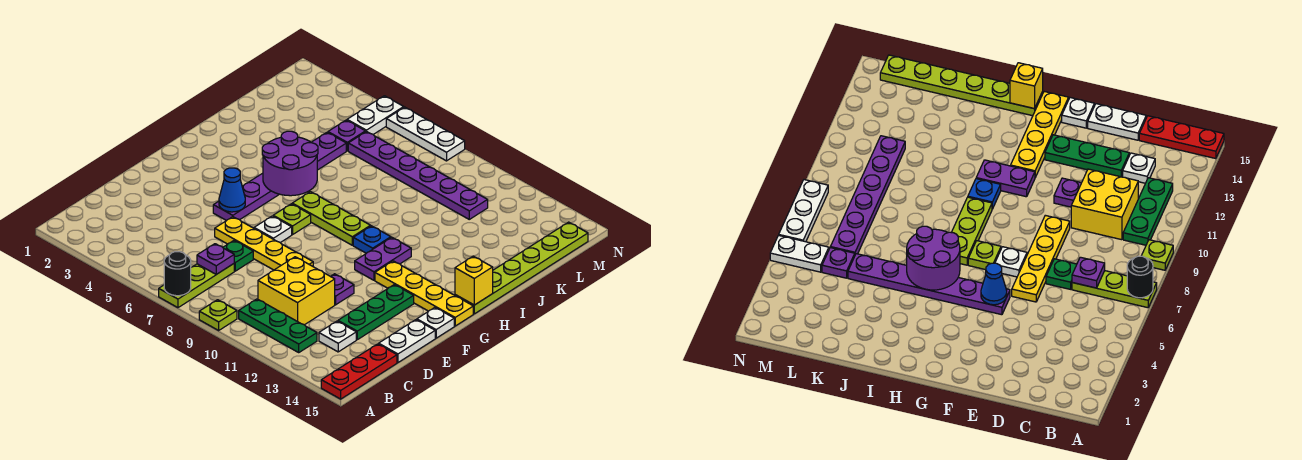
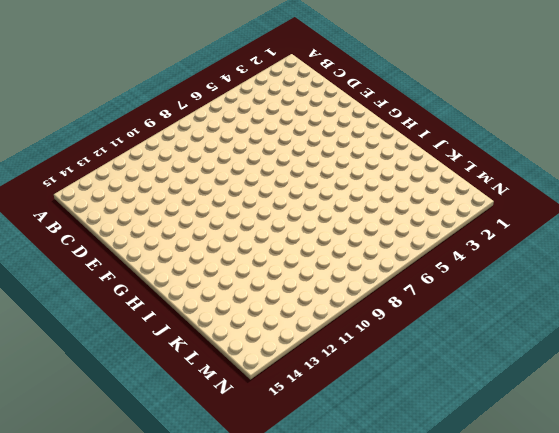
none -> lime 1x3 plate [159,264,234,308]
none -> lime 1x1 plate [199,300,237,330]
none -> red 1x3 plate [321,344,397,399]

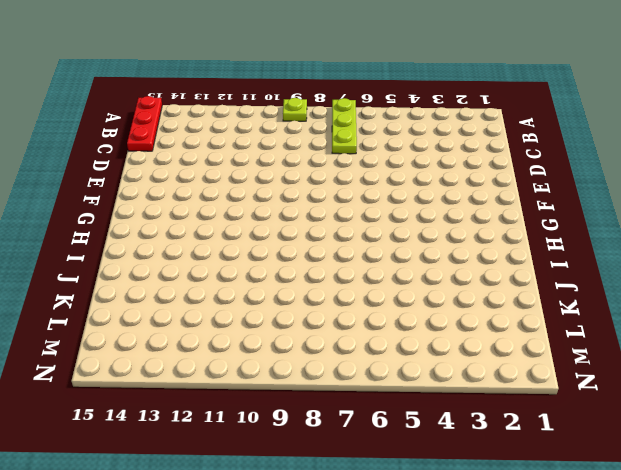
none -> green 1x3 plate [239,299,317,352]
none -> yellow 2x2 brick [258,257,335,325]
none -> white 1x1 plate [319,321,356,352]

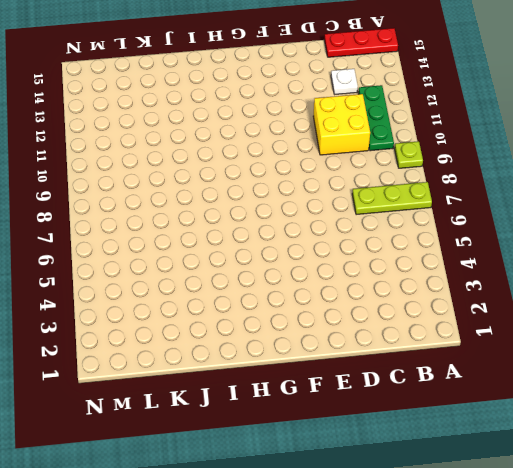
none -> green 1x1 plate [223,240,253,271]
none -> green 1x3 plate [338,285,414,340]
none -> white 1x2 plate [379,320,435,362]

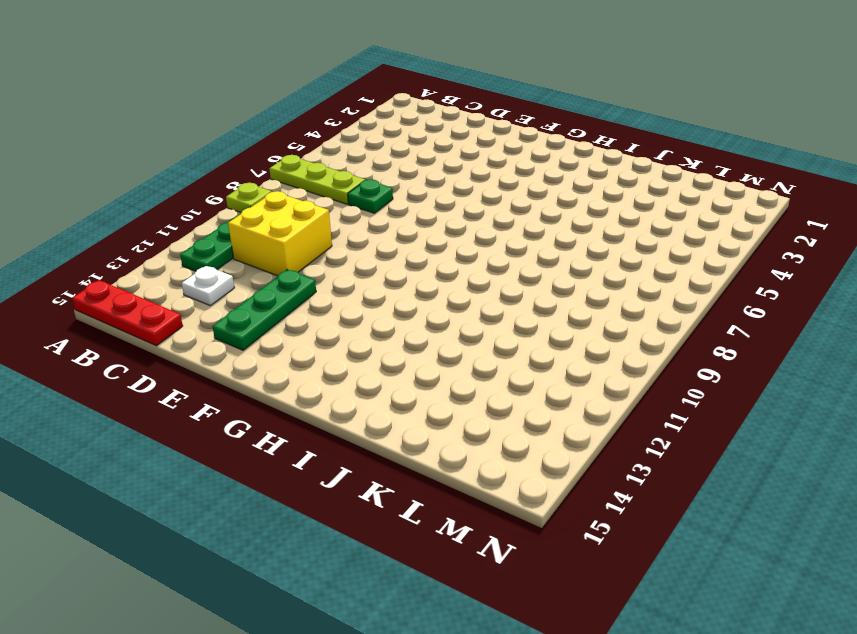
green 1x3 plate [213,270,316,350] -> green 1x3 plate turned to [338,285,414,340]
none -> white 1x2 plate [379,320,435,362]
none -> yellow 1x4 plate [215,217,313,270]
none -> purple 1x1 plate [331,274,354,305]

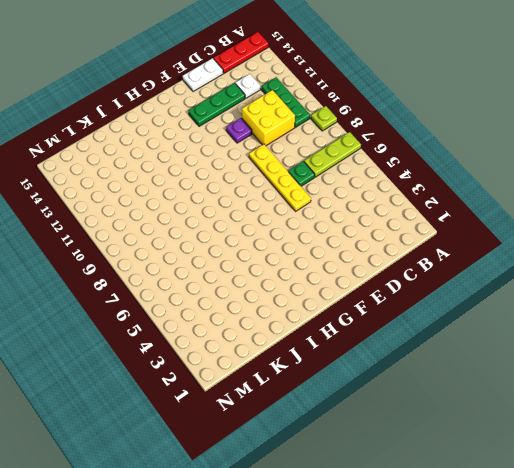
none -> purple 1x6 plate [213,132,346,221]
none -> white 1x1 plate [254,216,292,243]
none -> white 1x1 plate [417,308,454,338]

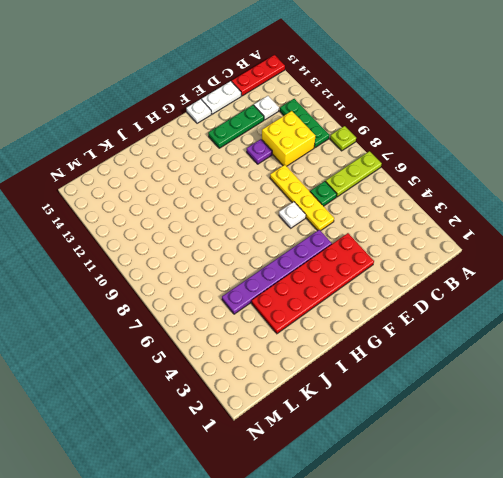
red 2x6 plate [252,233,374,334] -> none
none -> lime 1x1 plate [273,204,311,235]
none -> purple 1x2 plate [355,237,411,280]
none -> yellow 1x4 plate [375,261,473,326]

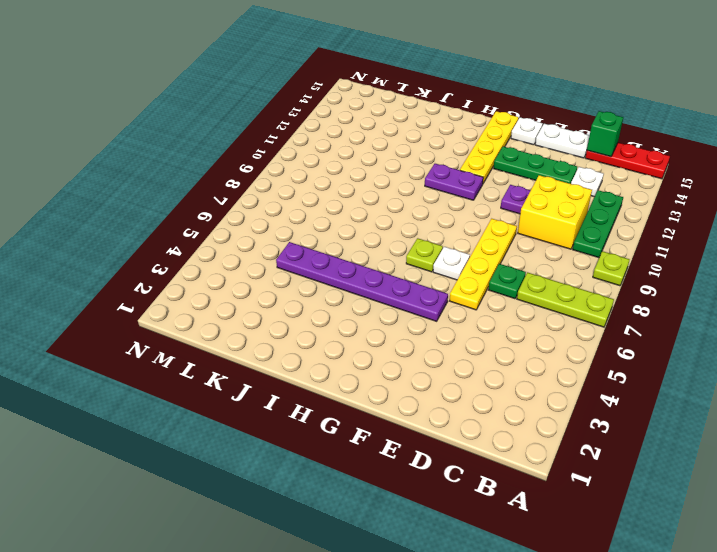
green 1x1 brick [587,111,623,157] -> none
none -> lime 1x3 plate [292,192,371,245]
none -> blue 1x1 plate [353,226,391,253]
none -> lime 1x6 plate [455,222,588,314]

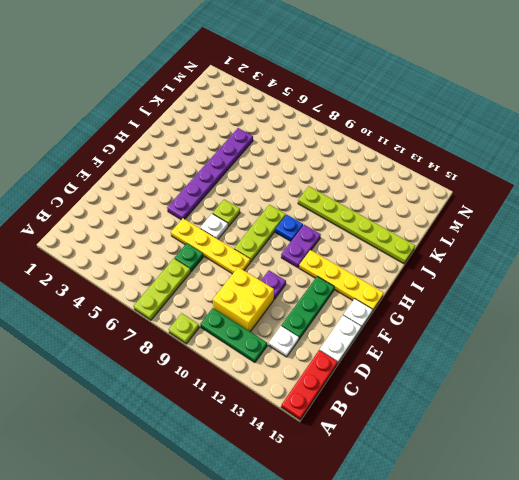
lime 1x3 plate [234,205,286,262] -> lime 1x3 plate turned to [292,192,371,245]
lime 1x6 plate [298,187,415,264] -> lime 1x6 plate turned to [455,222,588,314]
none -> purple 1x1 plate [328,120,366,151]
none -> purple 1x6 plate [348,131,488,219]
none -> white 1x2 plate [347,96,404,134]

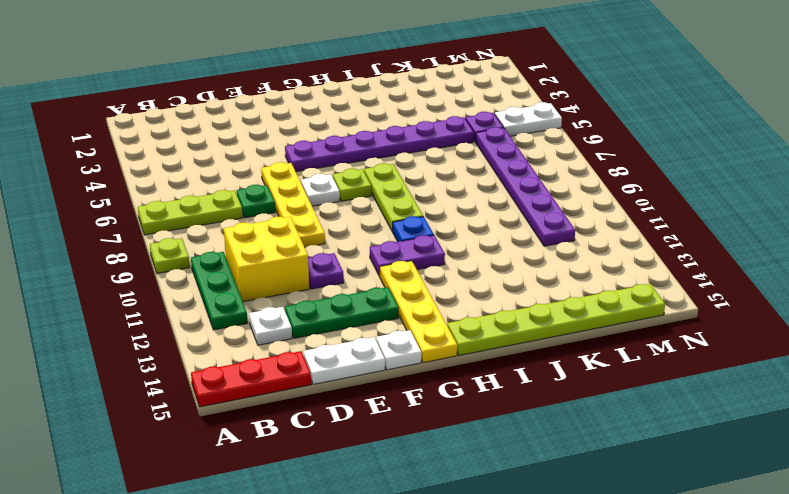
none -> white 1x3 plate [386,107,465,161]
none -> black 1x1 round brick [164,252,191,296]
none -> purple 1x1 plate [197,244,234,274]

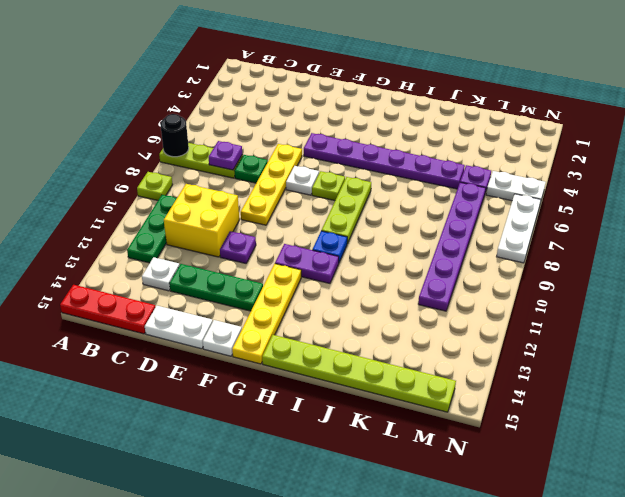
none -> blue 1x1 cone [219,168,245,212]
none -> purple 2x2 round brick [262,131,318,196]
none -> yellow 1x1 brick [455,256,493,305]

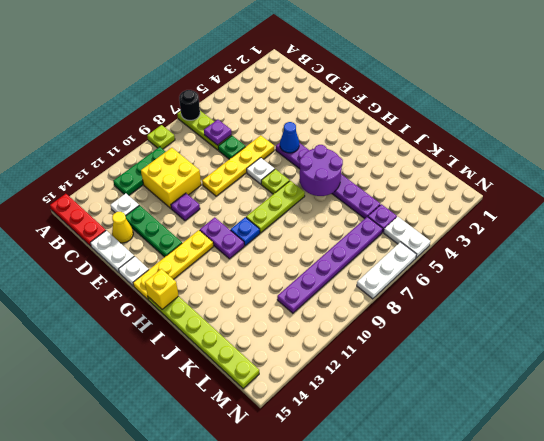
yellow 1x1 cone [112,212,133,243] -> none

